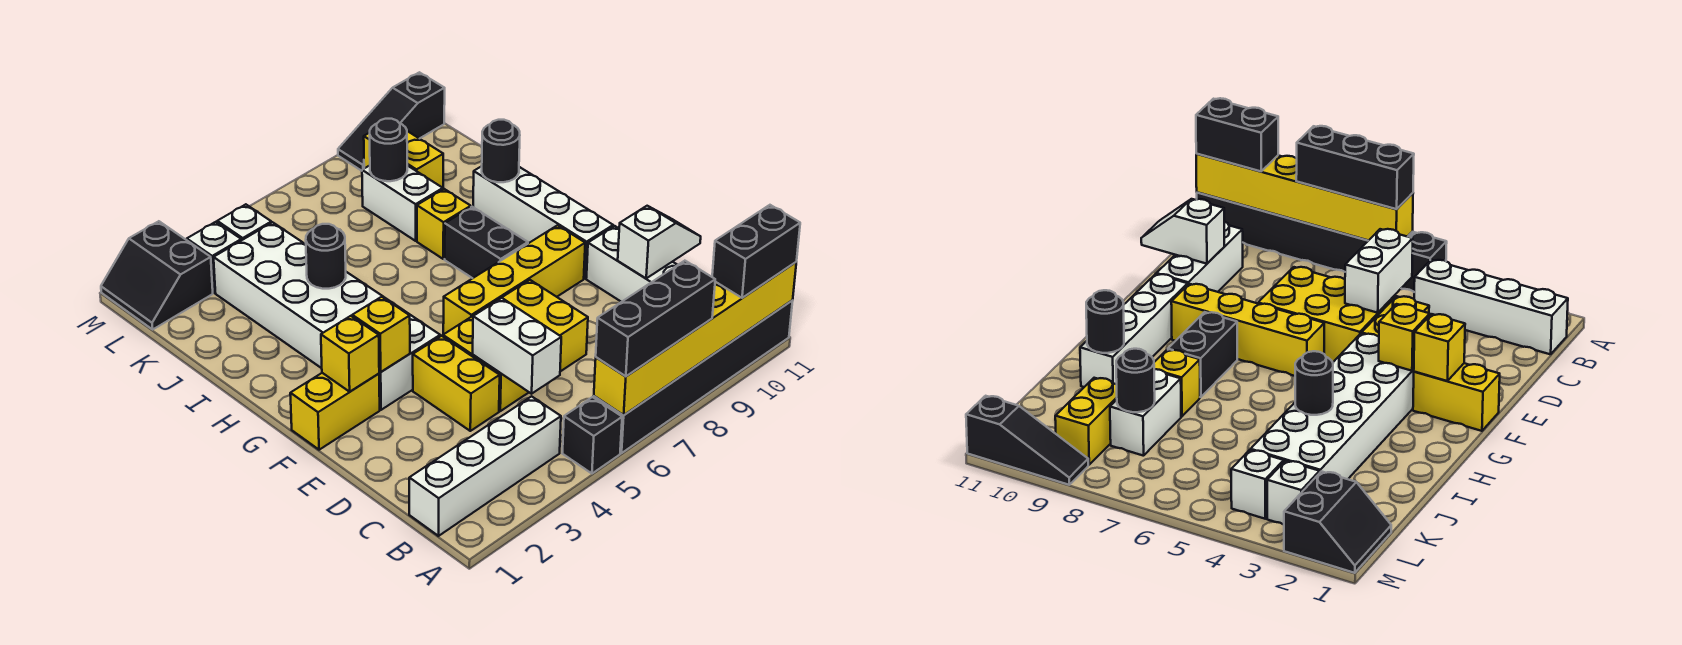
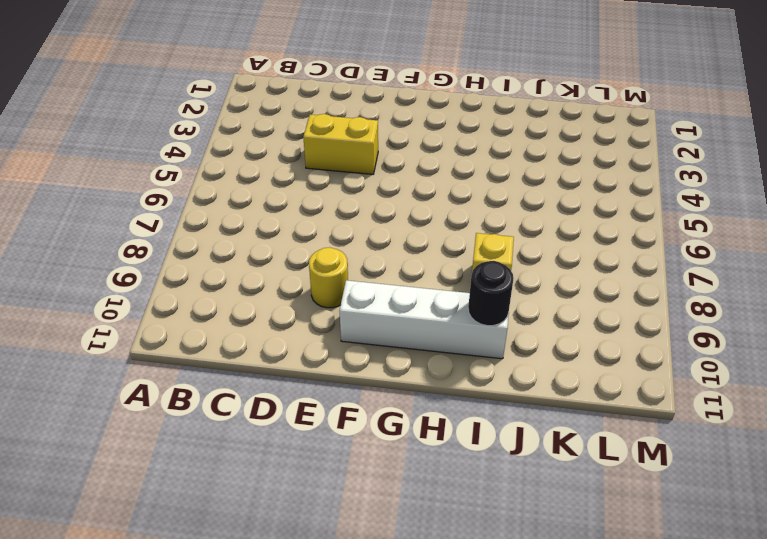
yellow 1x1 round brick [309,247,348,308] -> none
none -> black 1x1 brick [563,397,622,473]
none -> black 1x6 brick [594,301,793,453]
none -> white 1x4 brick [409,396,561,536]

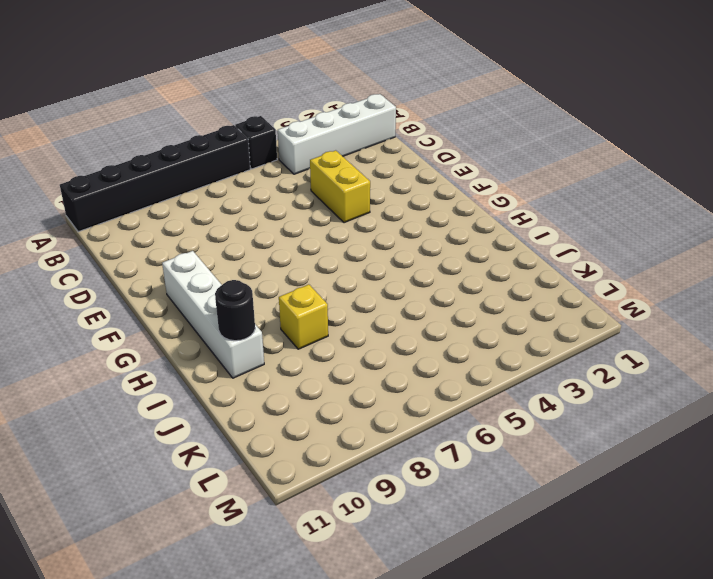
none -> white 1x3 brick [586,226,677,302]
none -> yellow 2x3 brick [443,280,588,411]
none -> yellow 1x2 brick [290,373,380,450]

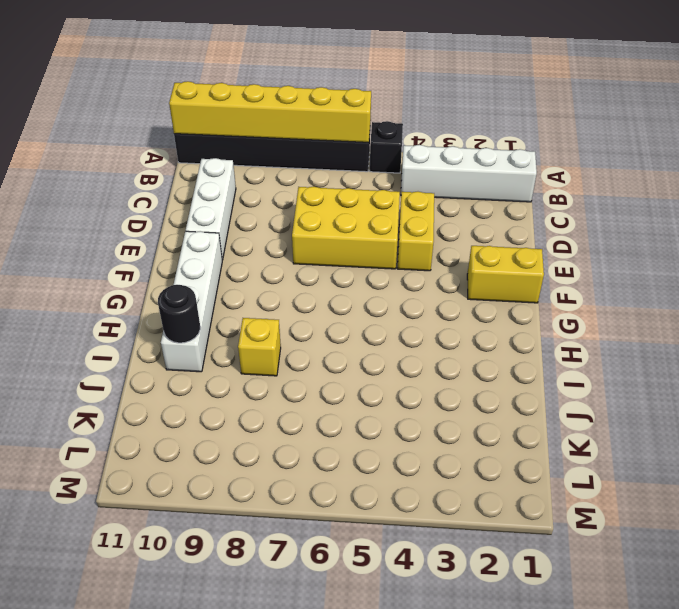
none -> white 2x6 brick [214,222,440,410]
none -> yellow 1x4 brick [443,225,585,334]
none -> black 1x2 brick [445,207,528,278]

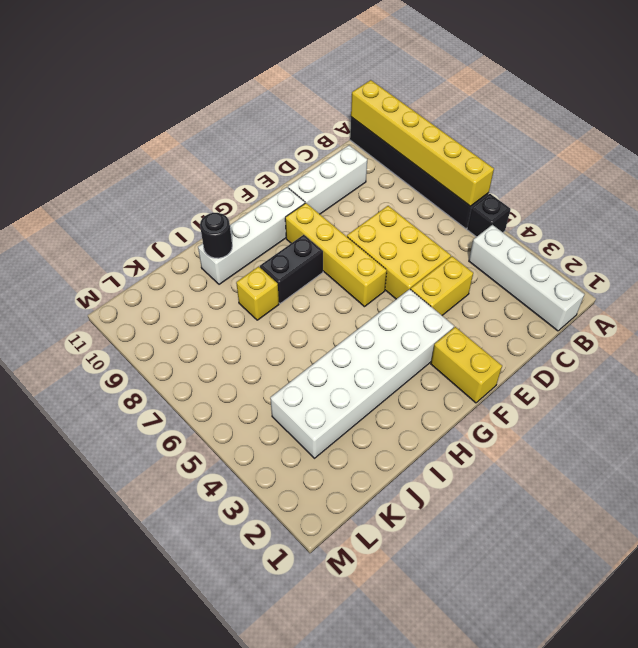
none -> white 1x2 brick [362,165,443,241]
none -> yellow 1x2 brick [364,131,443,188]
none -> black 2x2 slope [101,221,213,329]

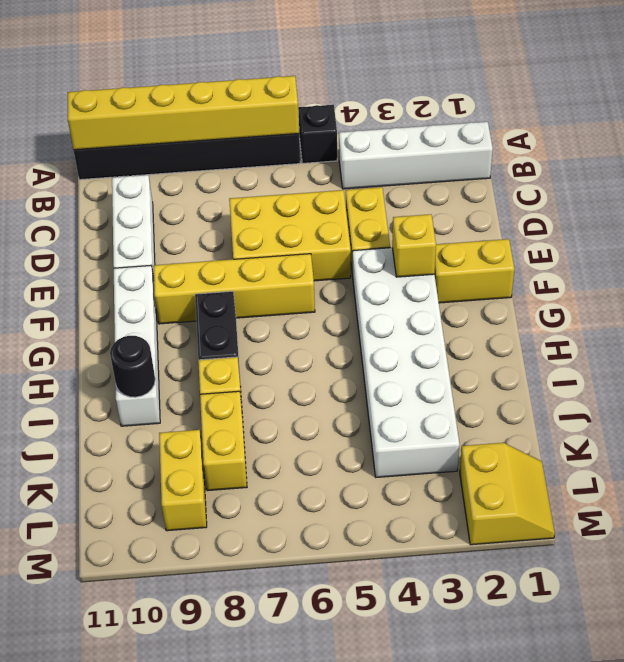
yellow 1x2 brick [200,391,247,491] -> white 1x2 brick [362,165,443,241]
yellow 2x2 slope [460,443,555,545] -> black 2x2 slope [101,221,213,329]
none -> white 1x1 brick [187,222,241,293]
none -> white 1x1 brick [217,204,271,240]
none -> black 1x3 slope [338,72,445,171]

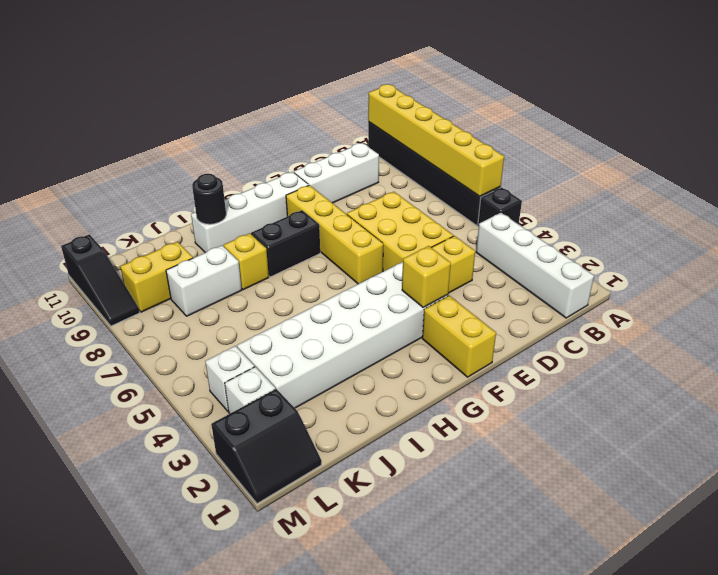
none -> white 1x2 brick [473,298,561,394]
none -> white 1x2 slope [618,206,701,278]
none -> yellow 1x1 brick [321,316,379,392]

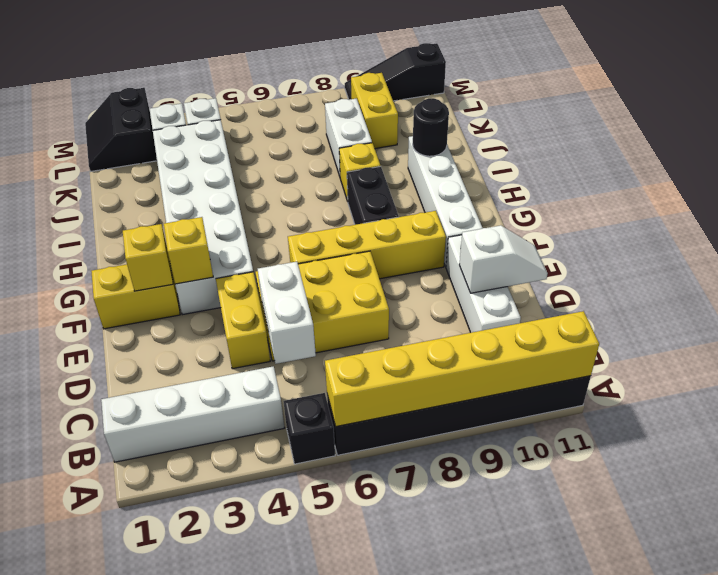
none -> black 1x1 round brick [306,224,346,289]
none -> black 1x1 round brick [370,119,407,181]
none -> black 1x3 brick [596,261,715,376]

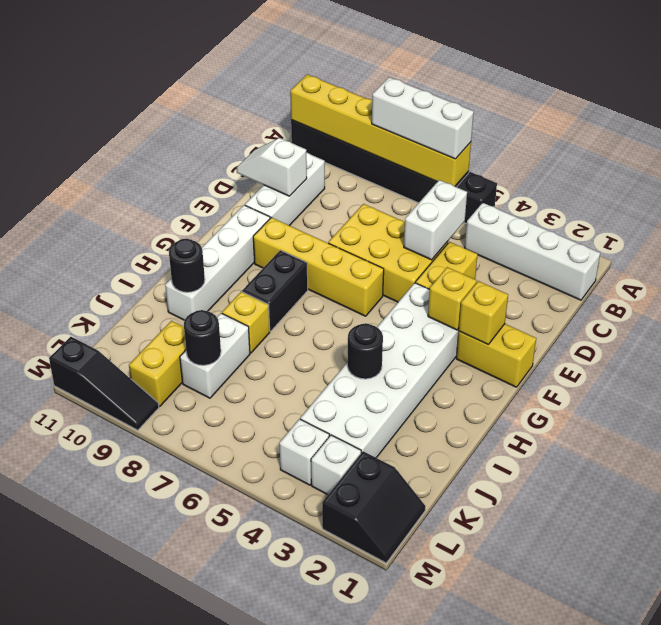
white 1x3 brick [372,77,474,159] -> black 1x3 brick [596,261,715,376]
none -> black 1x2 brick [712,205,800,298]

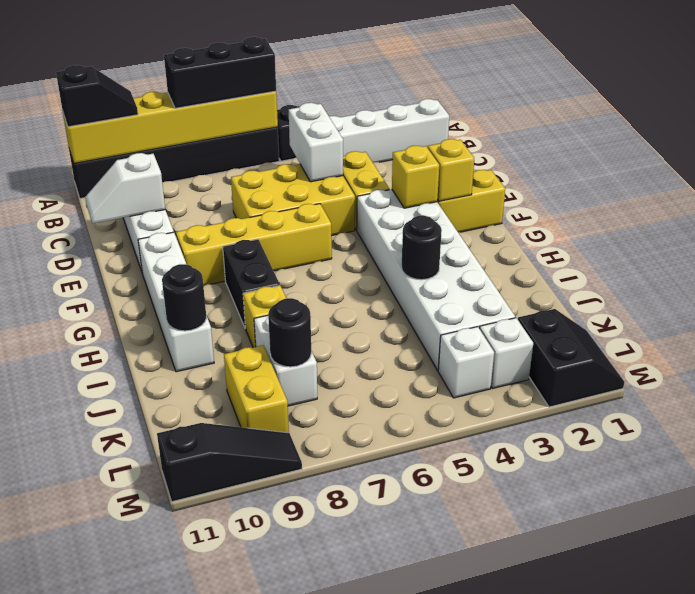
black 1x2 slope [56,65,138,127] -> black 1x2 brick [712,205,800,298]

